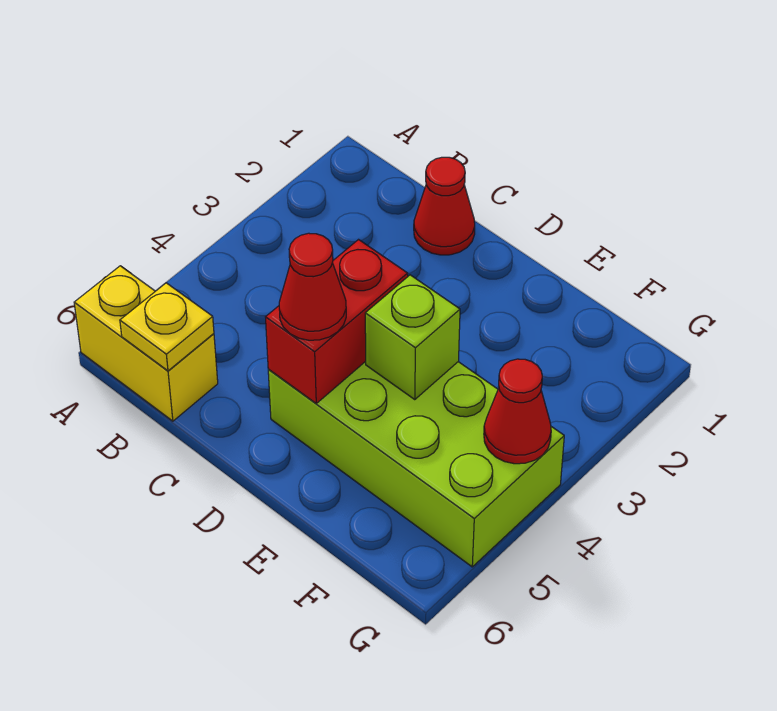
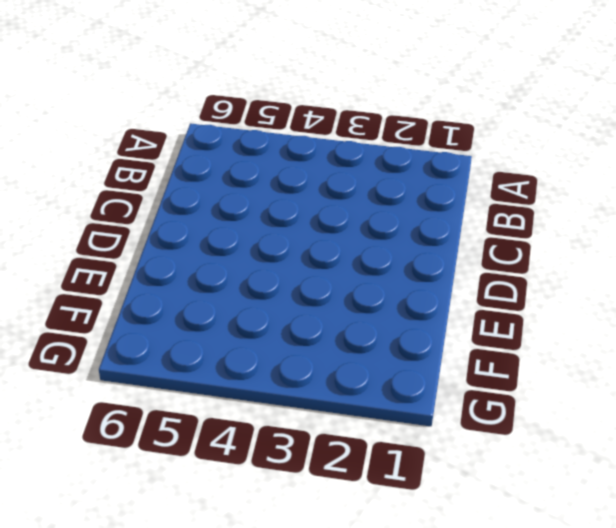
none -> yellow 1x2 brick [74,266,218,421]
none -> red 1x1 cone [414,157,475,255]

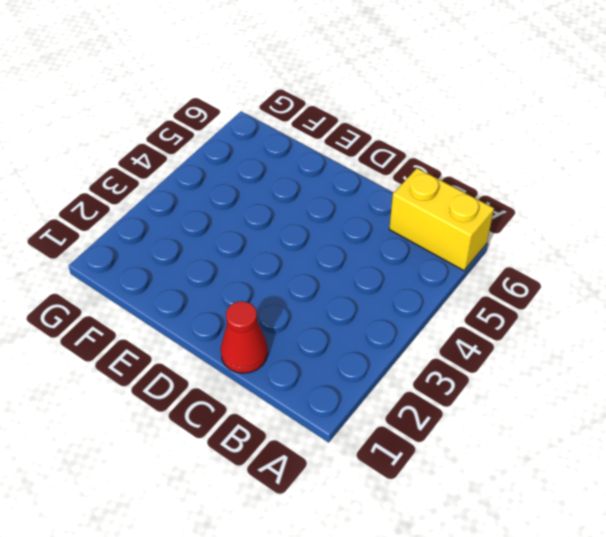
none -> lime 2x4 brick [268,361,564,567]
none -> yellow 1x1 plate [120,283,214,371]

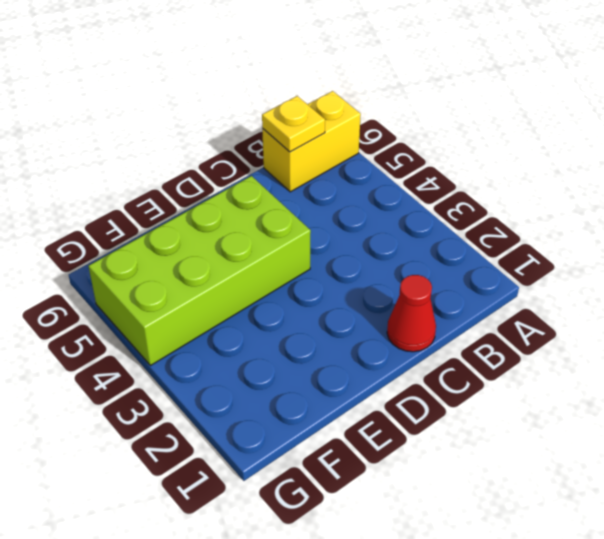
none -> red 1x2 brick [266,240,408,403]
none -> lime 1x1 brick [365,275,460,400]

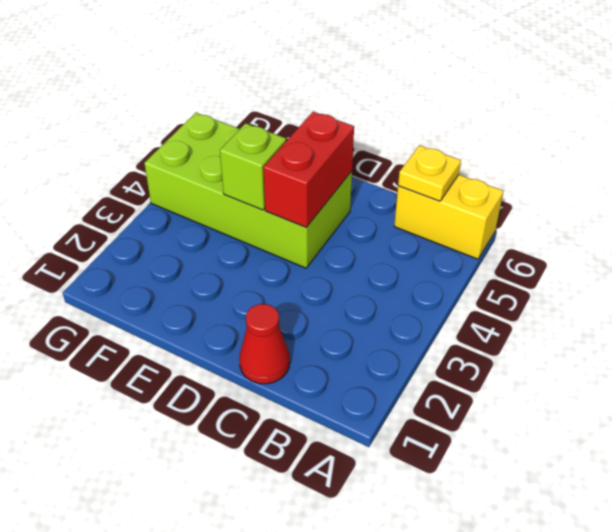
none -> red 1x1 cone [484,359,551,464]
none -> red 1x1 cone [279,233,346,340]

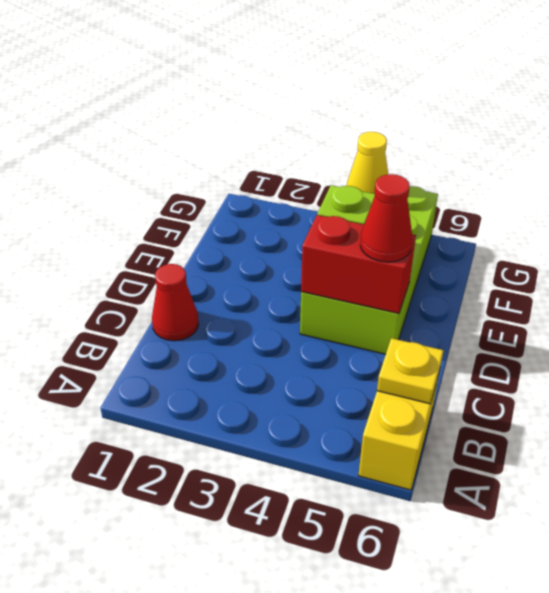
yellow 1x1 cone [347,132,388,194] -> red 1x1 cone [484,359,551,464]

